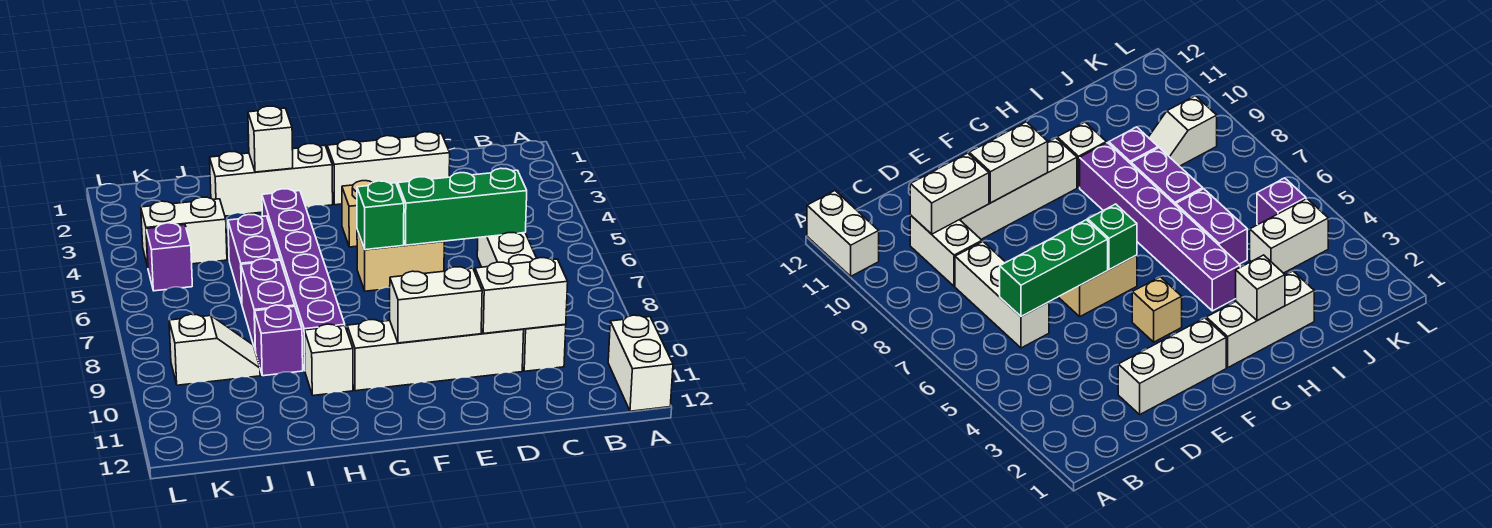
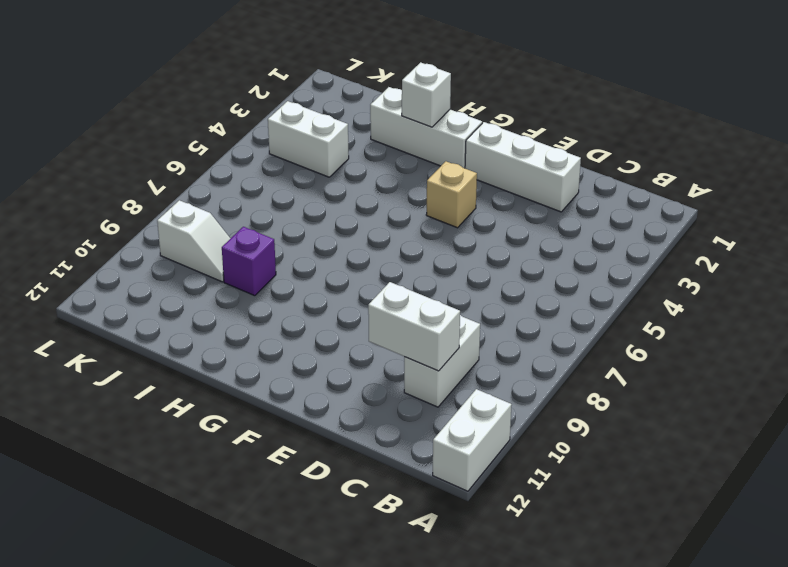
none -> white 1x3 brick [477,233,536,267]
none -> white 1x4 brick [347,320,524,391]
none -> tan 1x2 brick [357,230,444,291]

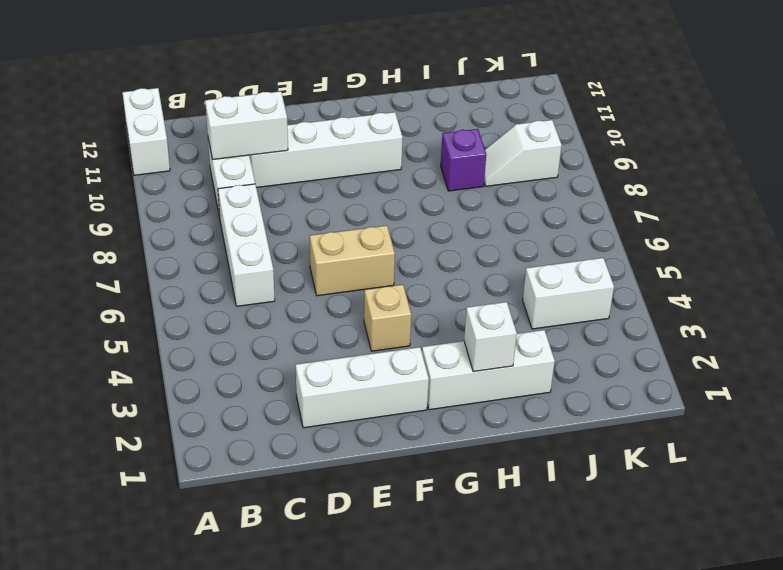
none -> purple 1x6 brick [262,189,345,370]
none -> white 1x1 brick [304,324,353,395]
none -> purple 1x2 brick [228,214,280,303]

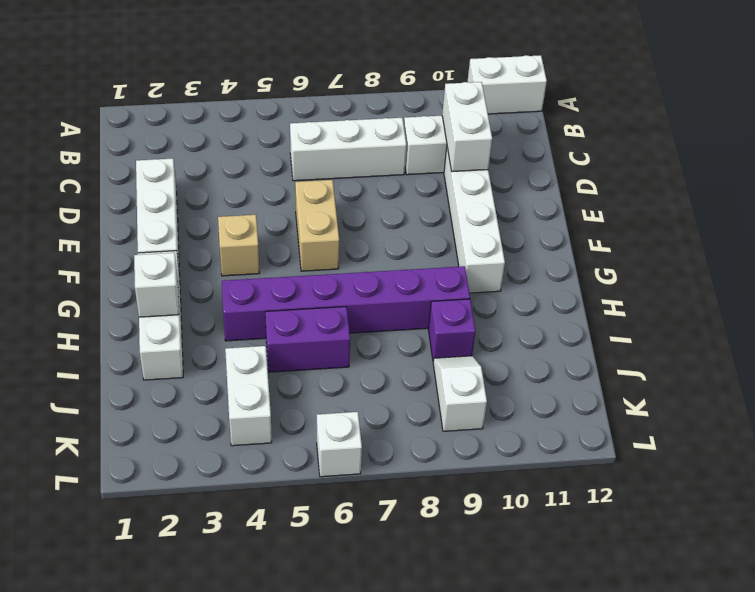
white 1x1 brick [317,412,362,477] -> white 1x1 brick moved to [304,324,353,395]
none -> purple 1x2 brick [241,259,295,351]
none -> purple 1x1 brick [146,223,192,291]
none -> green 1x3 brick [398,168,527,245]

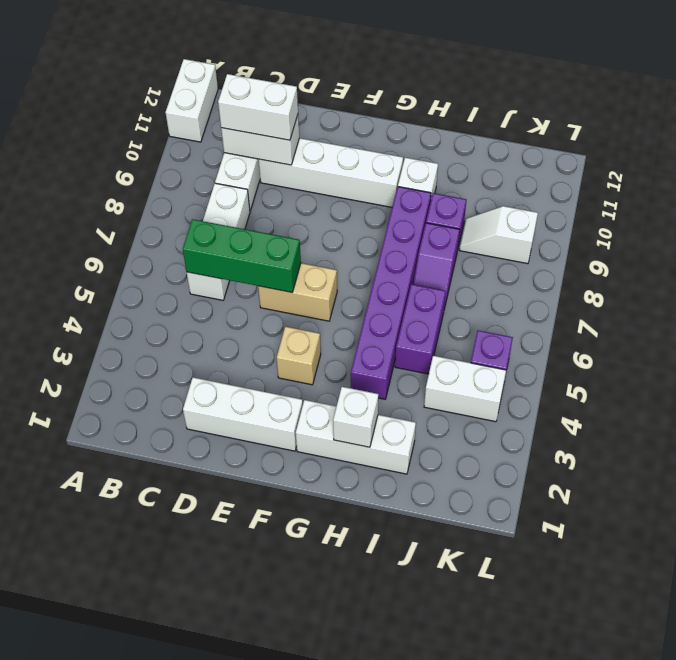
white 1x2 brick [218,74,298,140] -> white 1x2 brick moved to [390,267,482,343]
purple 1x2 slope [413,223,460,309] -> purple 1x2 brick [241,259,295,351]
none -> green 1x1 brick [357,181,404,250]

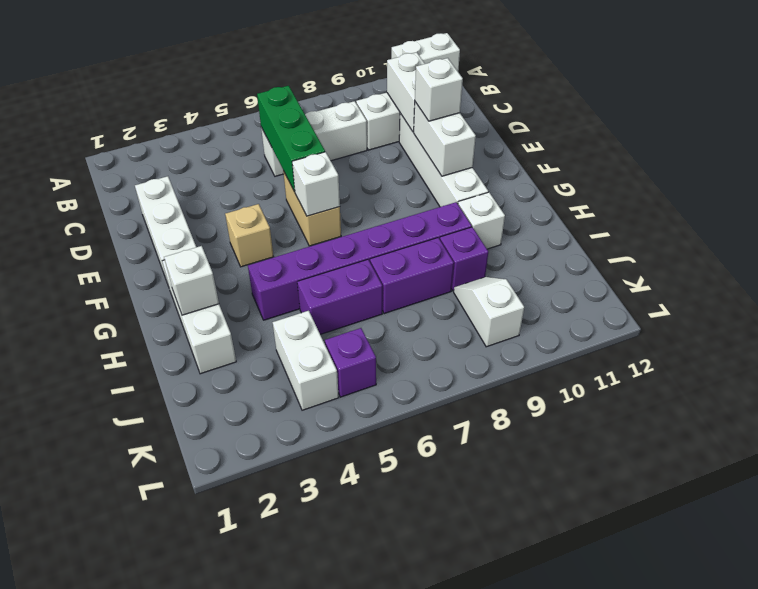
white 1x1 brick [415,58,463,121] -> none
white 1x1 brick [292,152,340,216] -> green 1x1 brick [357,181,404,250]

